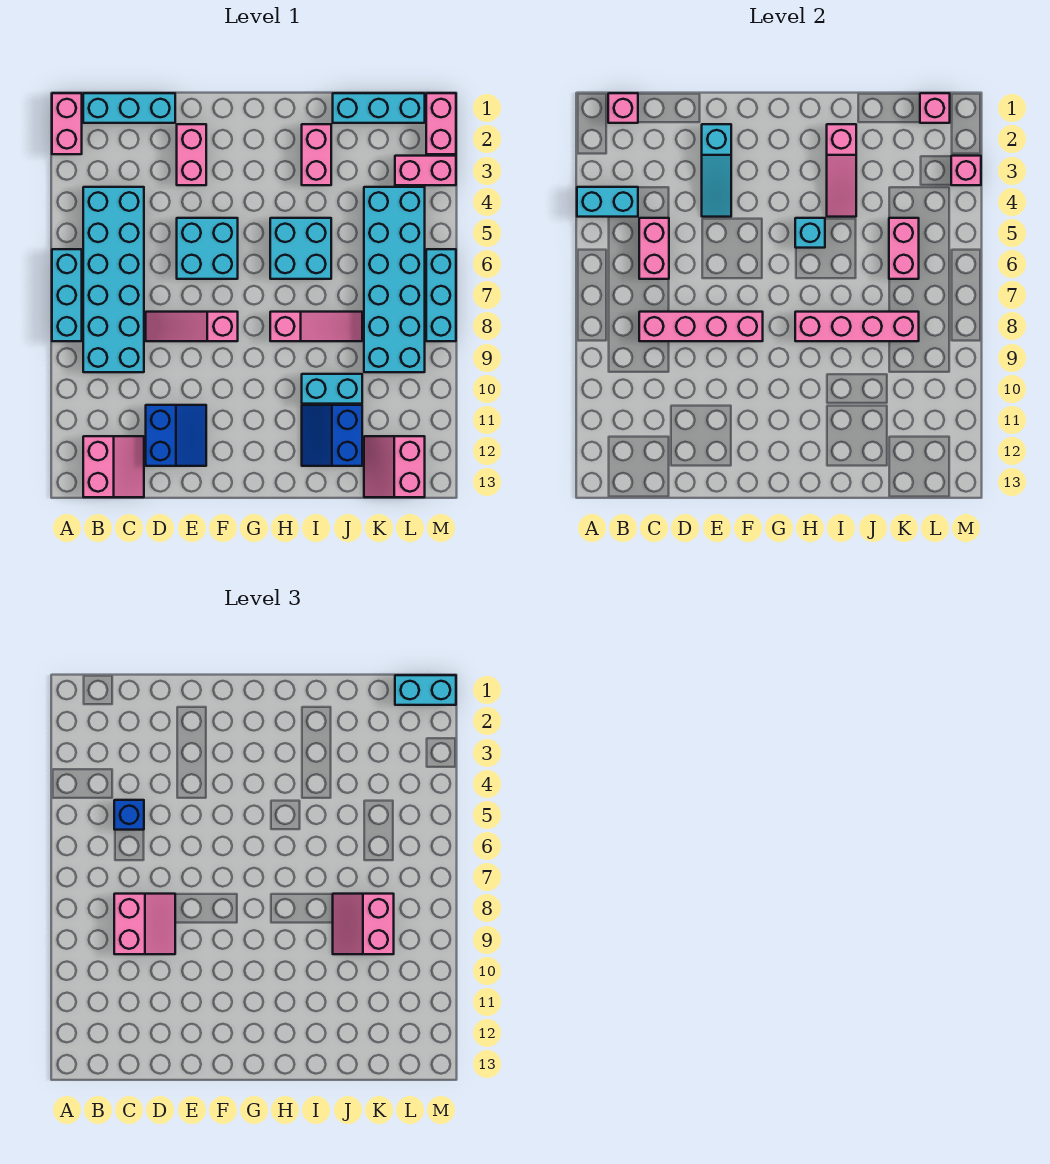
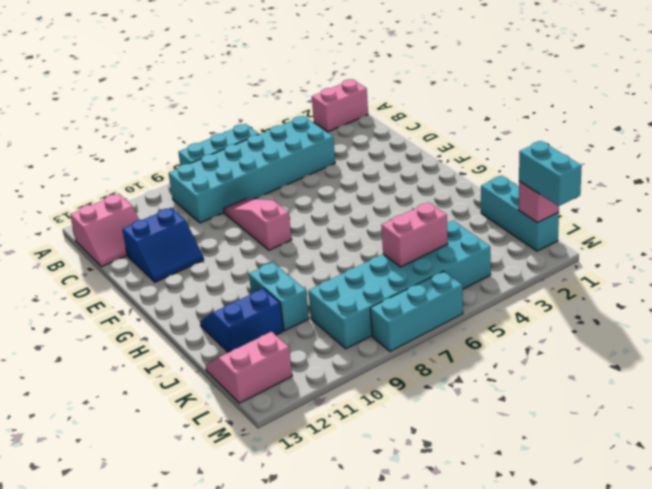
none -> cyan 1x3 brick [83,93,175,123]
none -> pink 1x2 brick [177,124,206,185]
none -> cyan 2x2 brick [177,218,238,279]
none -> cyan 2x2 brick [270,218,331,279]

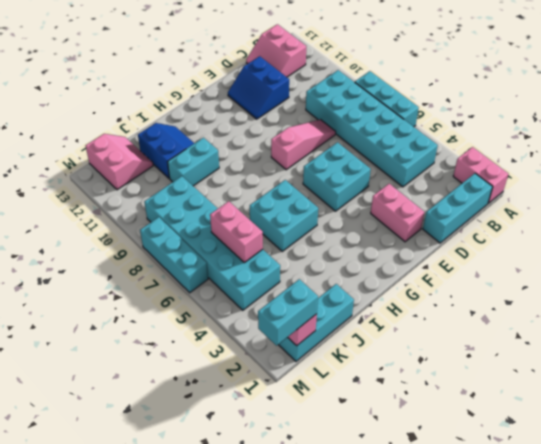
none -> pink 1x3 slope [270,312,362,341]
none -> pink 1x2 brick [302,124,331,185]
none -> pink 1x2 brick [395,156,456,185]
none -> pink 1x2 brick [426,93,456,154]

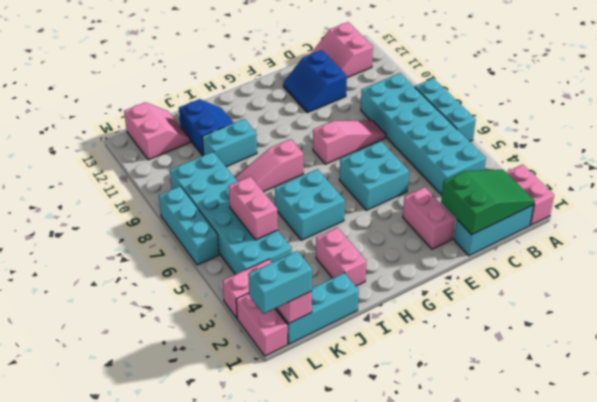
green 2x3 slope [441,170,535,235] -> pink 1x1 brick [608,93,638,123]
none -> cyan 1x2 brick [577,187,638,217]
none -> pink 1x2 brick [639,218,669,279]
none -> pink 1x4 brick [639,312,763,341]
none -> cyan 1x3 slope [702,124,731,217]

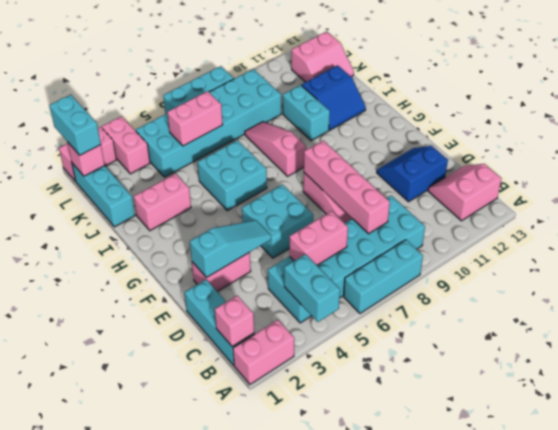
none -> cyan 1x1 brick [795,218,825,248]
none -> pink 1x4 brick [795,312,919,341]
none -> pink 1x3 slope [827,124,856,217]
none -> pink 1x1 brick [951,156,981,185]

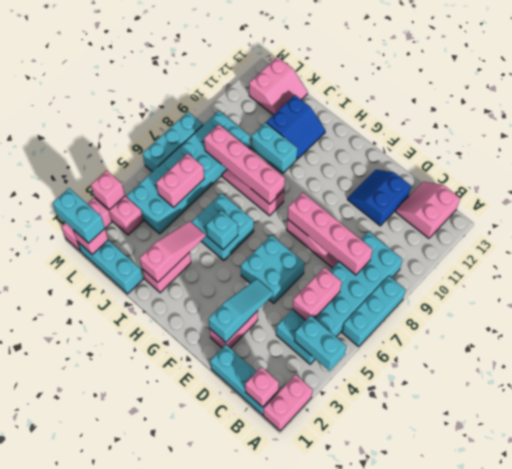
none -> blue 1x1 brick [114,800,144,830]
none -> pink 2x2 slope [114,894,175,954]
none -> pink 2x2 slope [333,894,394,954]

